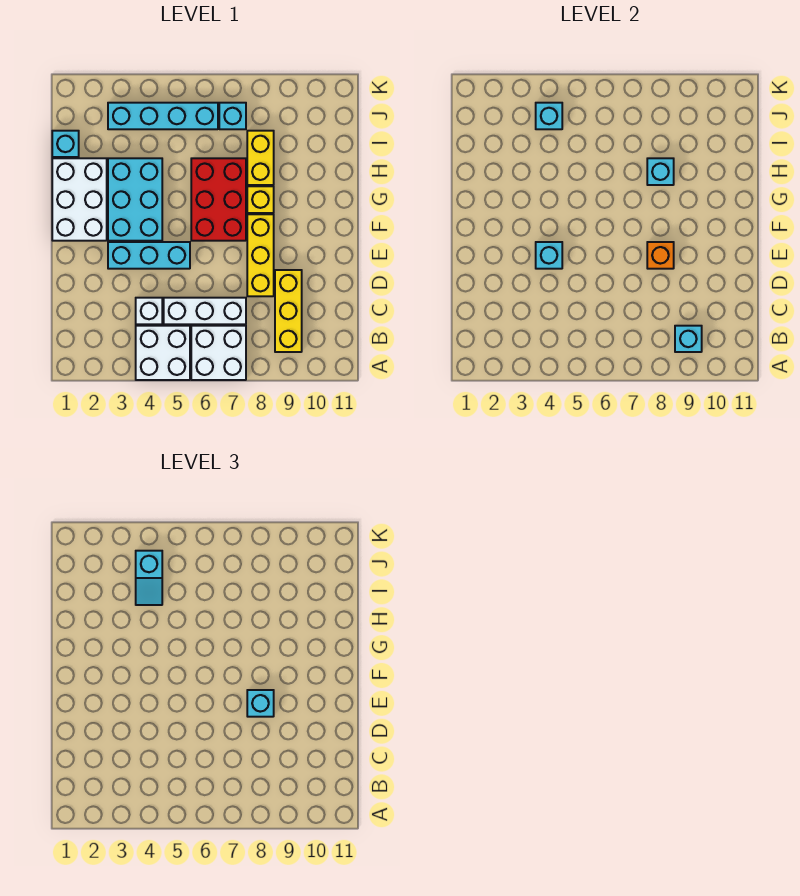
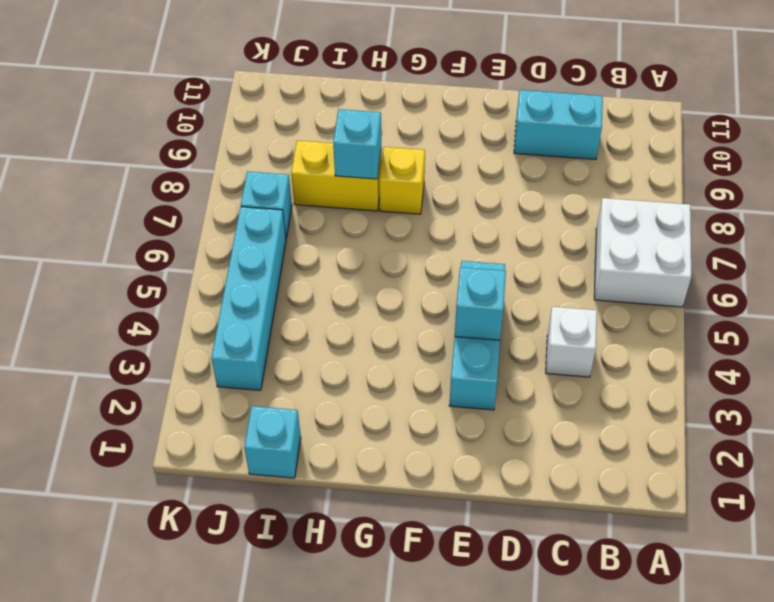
cyan 1x2 brick [514,90,603,159] -> none
none -> white 2x2 brick [136,326,190,380]
none -> yellow 1x3 brick [275,270,302,352]
none -> white 1x3 brick [164,298,246,324]

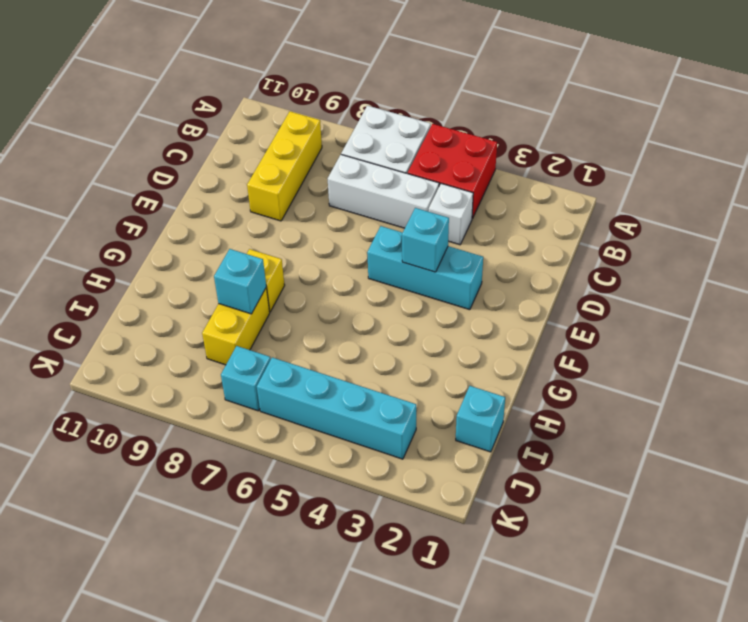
red 2x2 brick [408,124,497,219] -> white 2x2 brick [136,326,190,380]
none -> yellow 1x3 brick [247,214,274,296]
none -> white 2x3 brick [52,158,107,241]
none -> cyan 2x3 brick [108,158,162,241]

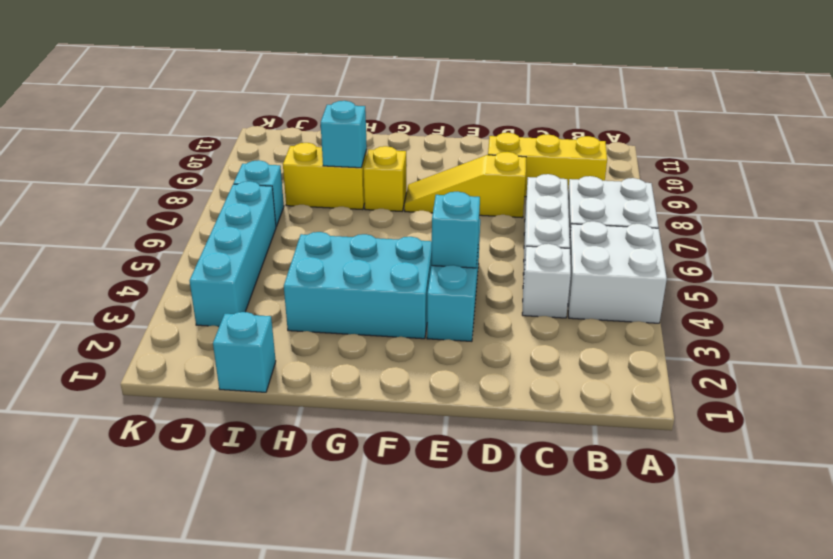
yellow 1x3 slope [404,152,526,218] -> yellow 1x3 brick [247,214,274,296]
none -> white 2x3 brick [52,158,107,241]
none -> red 2x3 brick [191,158,246,241]
none -> cyan 1x1 brick [675,326,702,352]

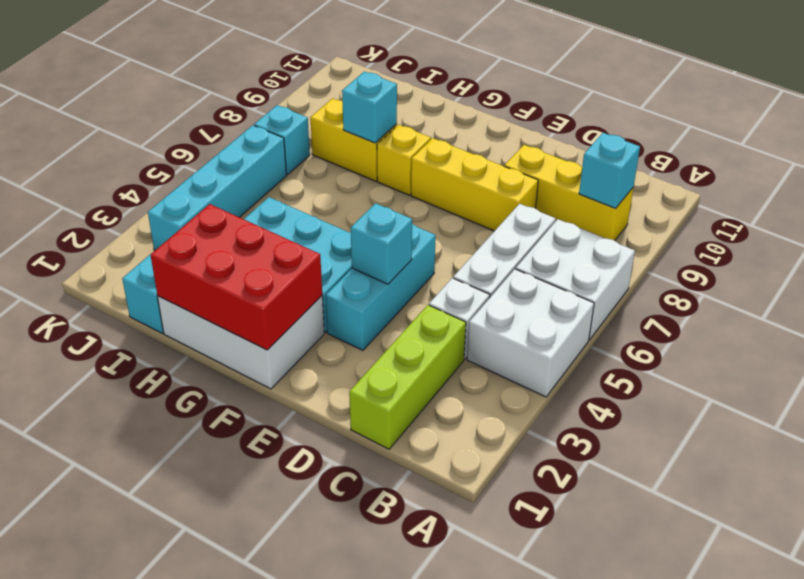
lime 1x3 brick [349,305,466,449] -> none
red 2x3 brick [151,204,322,350] -> red 2x3 brick moved to [191,158,246,241]
none -> orange 1x1 brick [647,242,674,269]
none -> cyan 1x1 brick [536,103,562,129]
none -> cyan 1x1 brick [247,690,274,717]

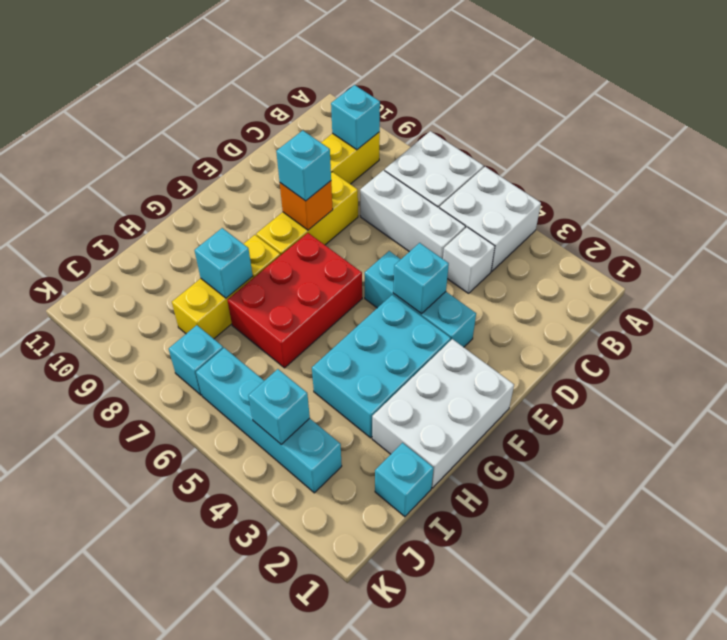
none -> cyan 1x2 slope [136,551,162,605]

